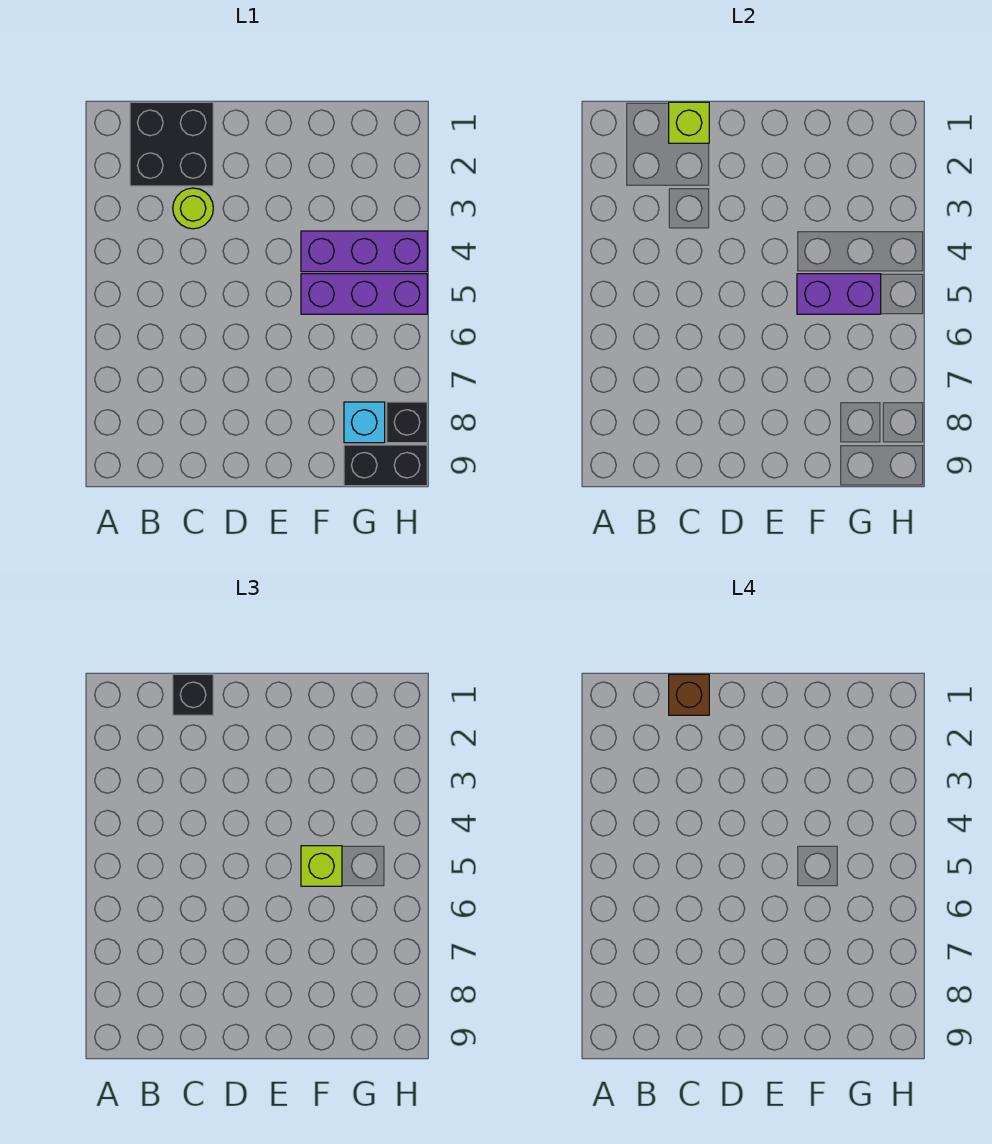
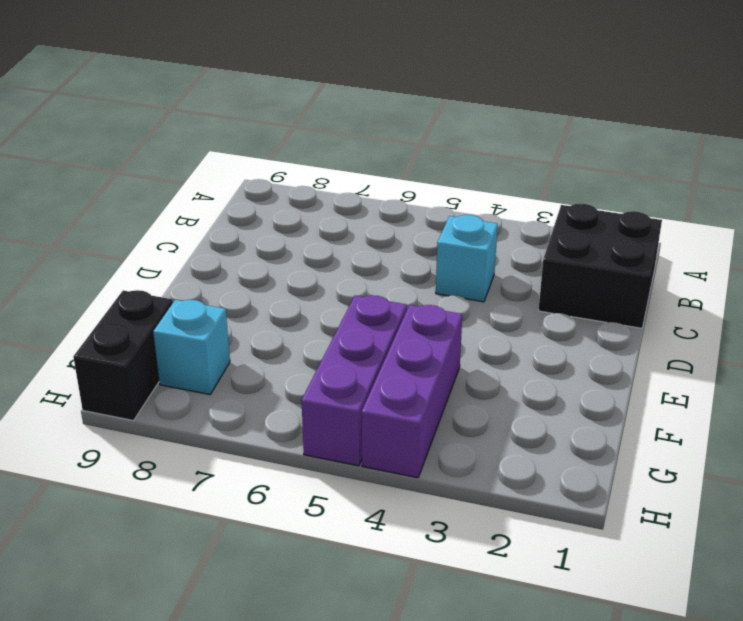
cyan 1x1 brick [436,215,498,302] -> none
none -> lime 1x1 round brick [173,188,213,229]
none -> black 1x1 brick [387,402,427,443]
none -> lime 1x1 brick [669,102,709,143]

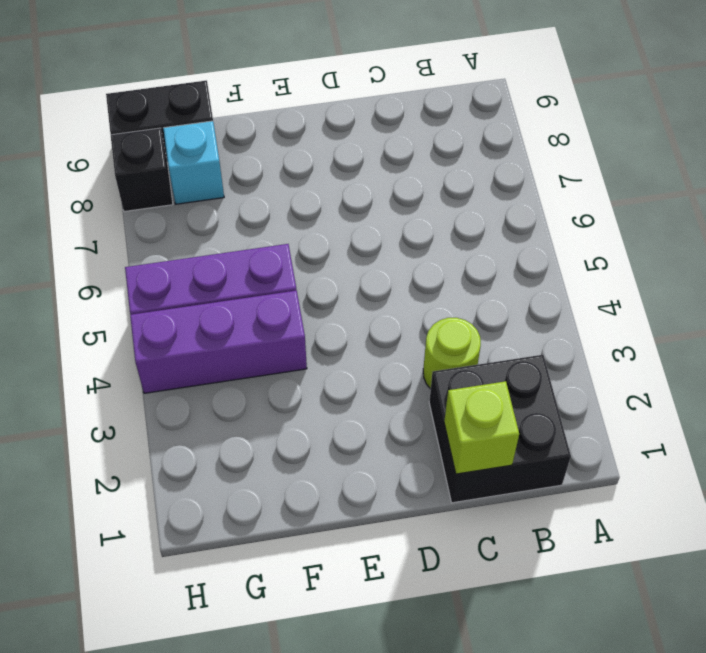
none -> purple 1x2 brick [797,274,881,314]
none -> black 1x1 brick [173,674,213,715]
none -> lime 1x1 brick [301,846,342,886]

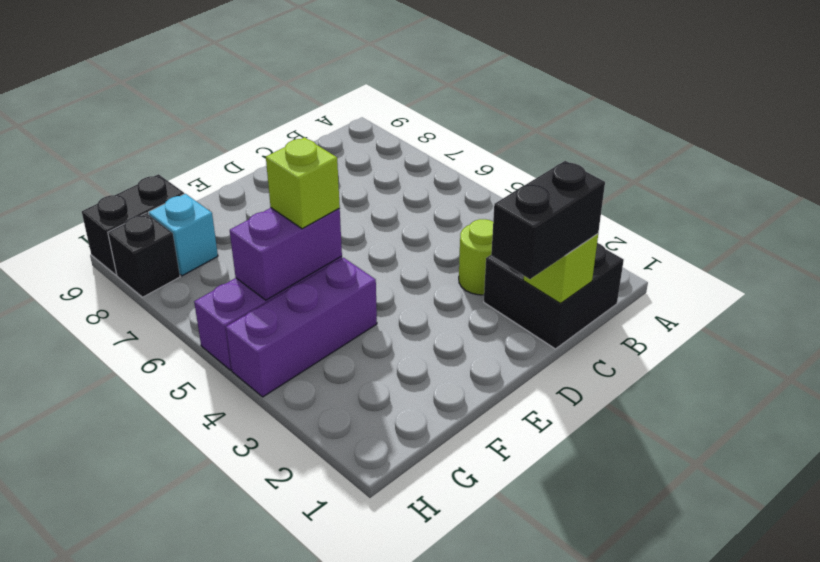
black 1x2 brick [491,161,605,279] -> black 1x1 brick [173,674,213,715]
none -> brown 1x1 brick [669,674,709,715]

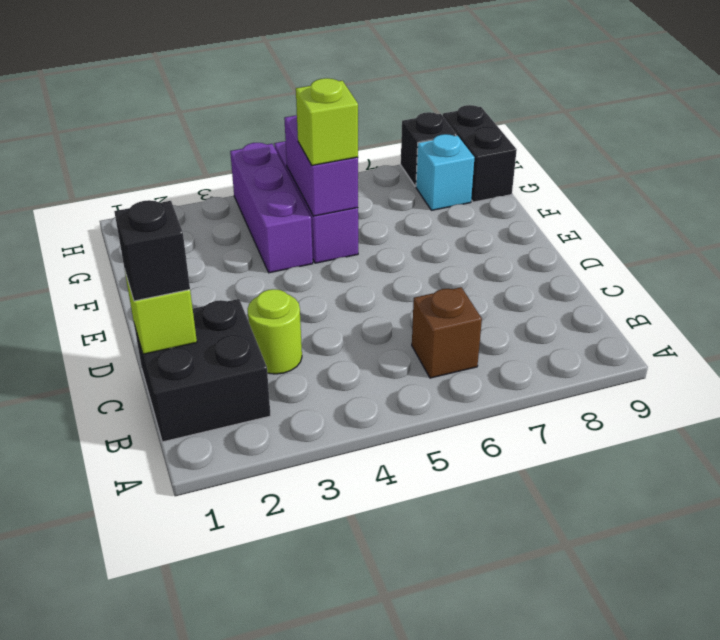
brown 1x1 brick [412,287,482,378] -> brown 1x1 brick moved to [669,674,709,715]

